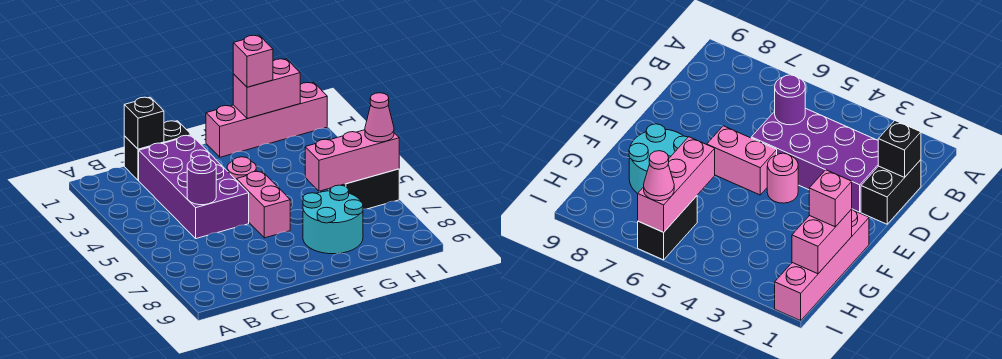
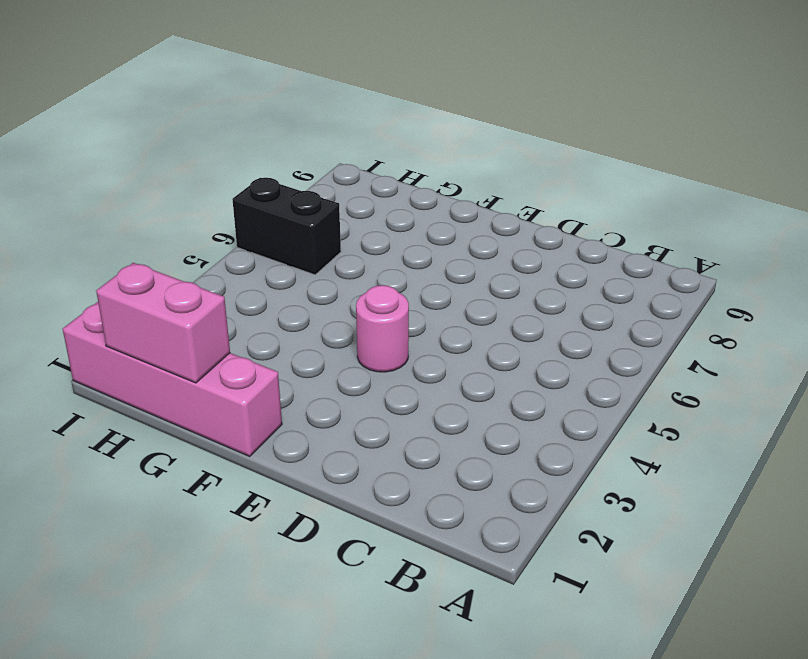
none -> black 1x2 brick [124,121,191,180]
none -> purple 2x4 brick [139,135,249,239]
none -> pink 1x2 brick [236,171,290,238]

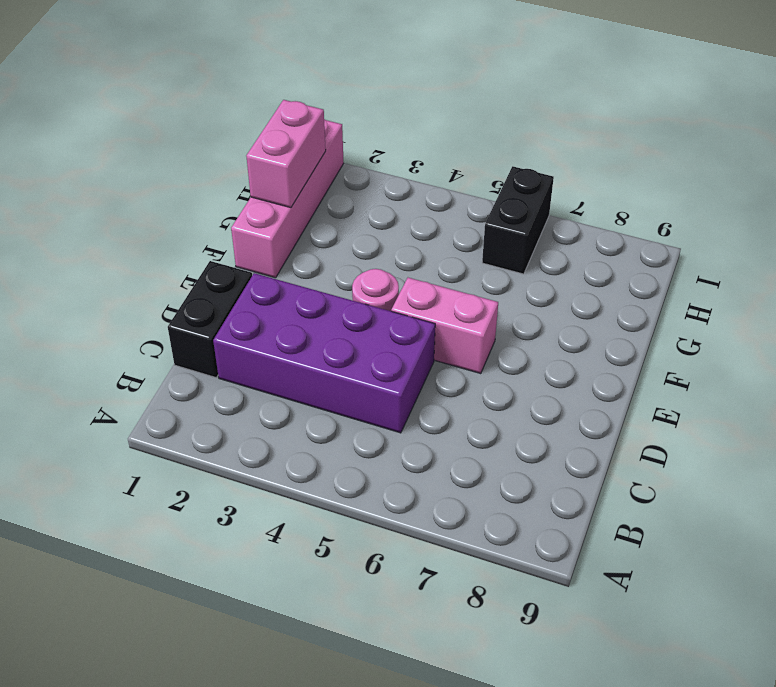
none -> cyan 2x2 round brick [303,185,363,254]
none -> black 1x1 brick [124,97,164,149]
none -> purple 1x1 round brick [187,156,216,205]

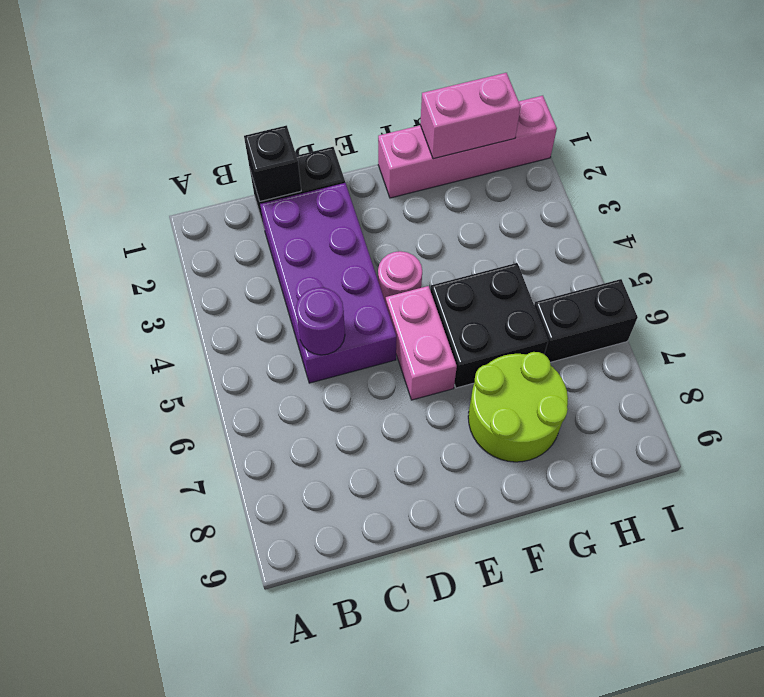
black 2x2 brick [430,263,548,388] -> none
lime 2x2 round brick [468,352,568,462] -> cyan 2x2 round brick [303,185,363,254]
none -> pink 1x3 brick [305,130,399,191]
none -> pink 1x1 brick [233,35,273,87]
none -> pink 1x1 cone [365,93,394,142]

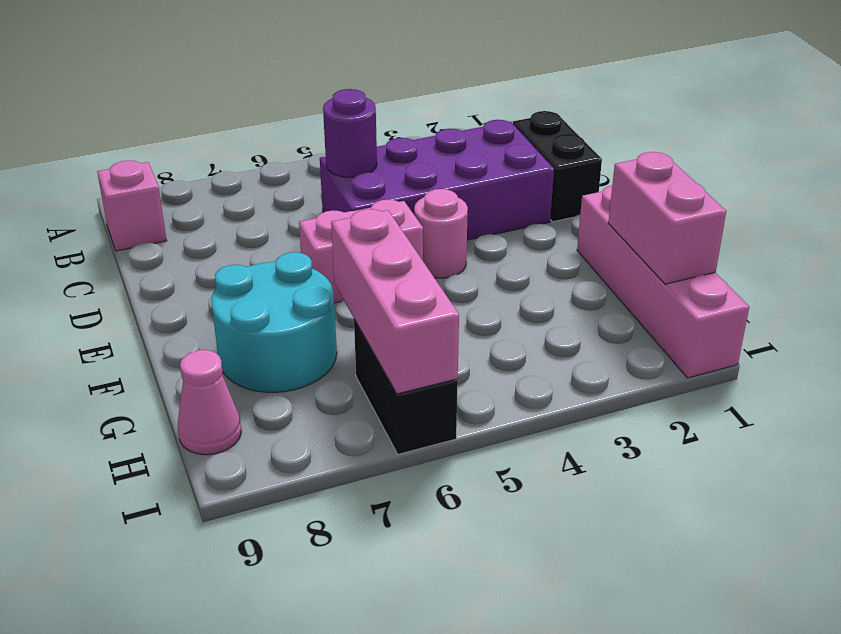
pink 1x1 brick [97,160,167,251] -> pink 1x1 brick moved to [233,35,273,87]
pink 1x1 cone [178,350,241,455] -> pink 1x1 cone moved to [365,93,394,142]
none -> black 1x1 brick [124,97,164,149]

